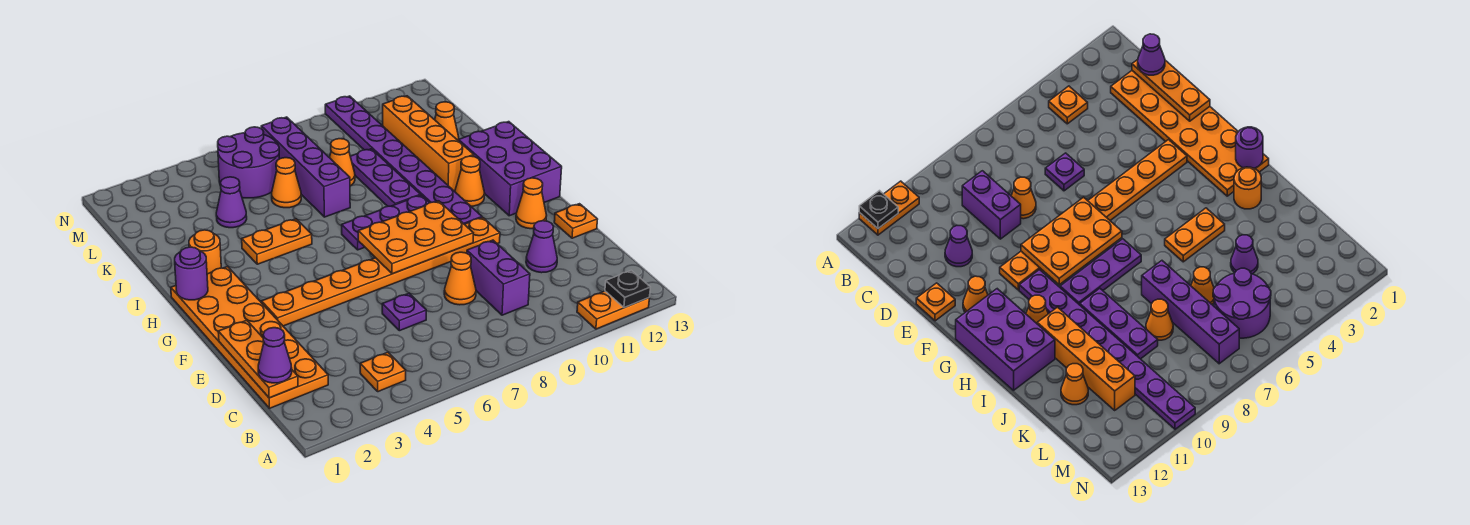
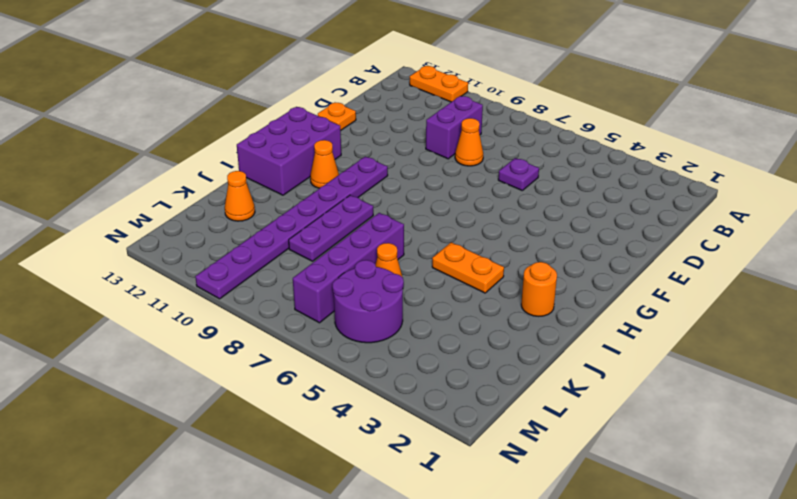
none -> orange 1x1 plate [360,352,406,392]
none -> orange 2x6 plate [171,267,328,408]
none -> purple 1x1 cone [526,221,557,273]

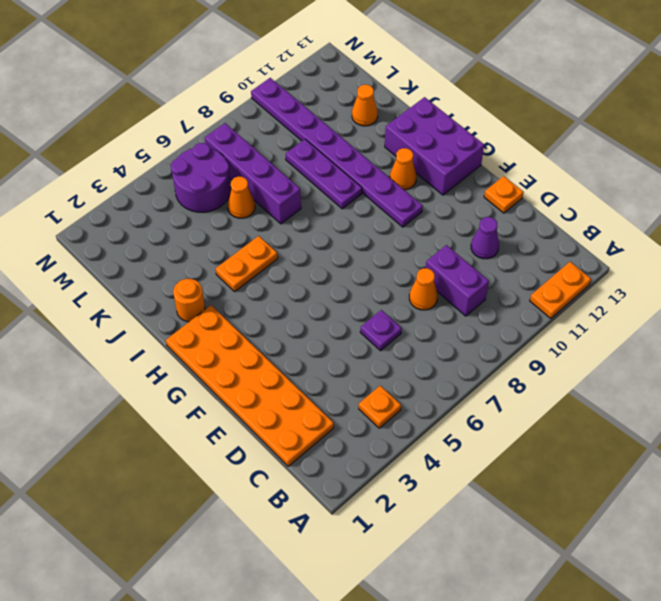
none -> orange 1x8 plate [262,217,500,326]
none -> orange 1x1 cone [516,178,547,229]
none -> purple 1x3 plate [342,195,429,250]

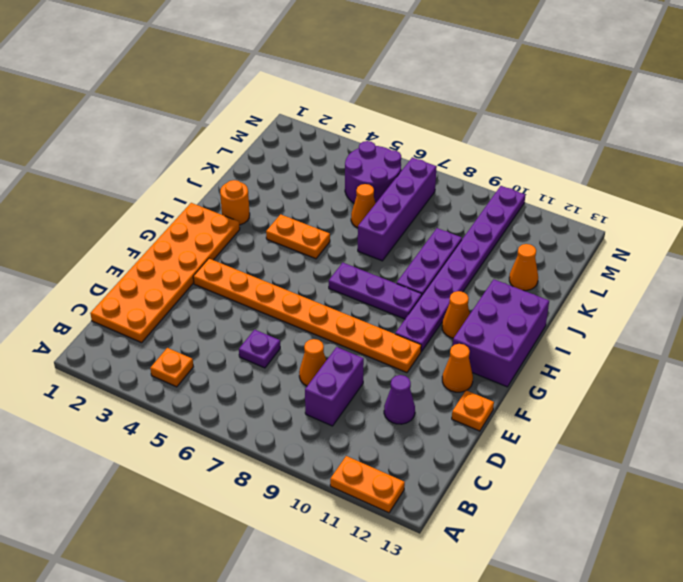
none -> orange 1x4 brick [383,96,474,191]
none -> purple 1x1 cone [216,177,247,228]
none -> orange 1x1 cone [329,139,355,186]

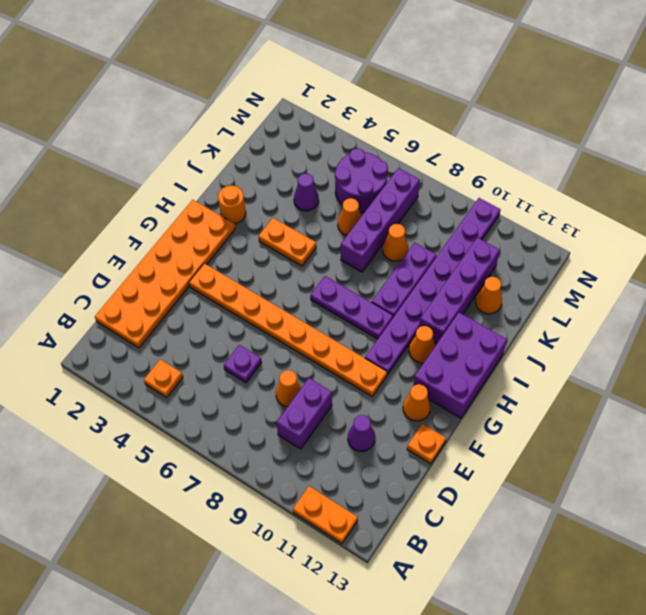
purple 1x4 brick [419,238,500,344] -> orange 1x4 brick [383,96,474,191]
none -> black 1x1 plate [605,270,650,308]
none -> orange 1x3 plate [218,320,298,398]
none -> orange 2x3 plate [358,201,473,274]

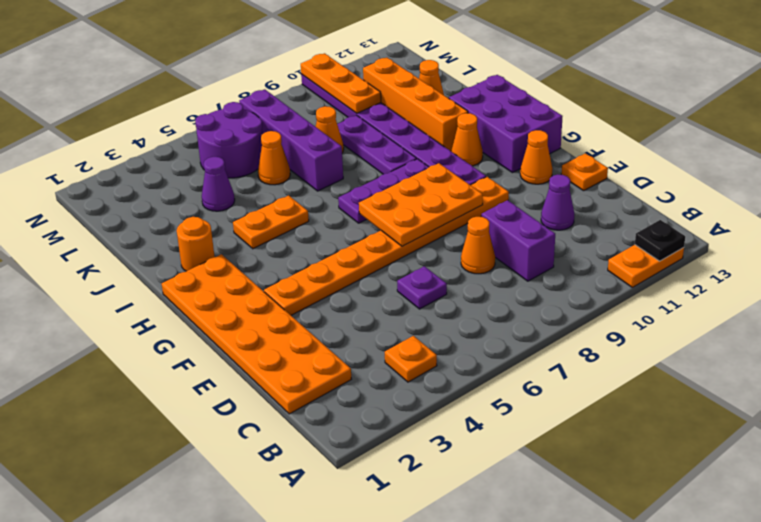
orange 1x3 plate [301,53,381,113] -> orange 1x3 plate moved to [218,320,298,398]
none -> purple 1x1 round brick [175,247,208,300]
none -> purple 1x1 cone [258,328,292,383]

